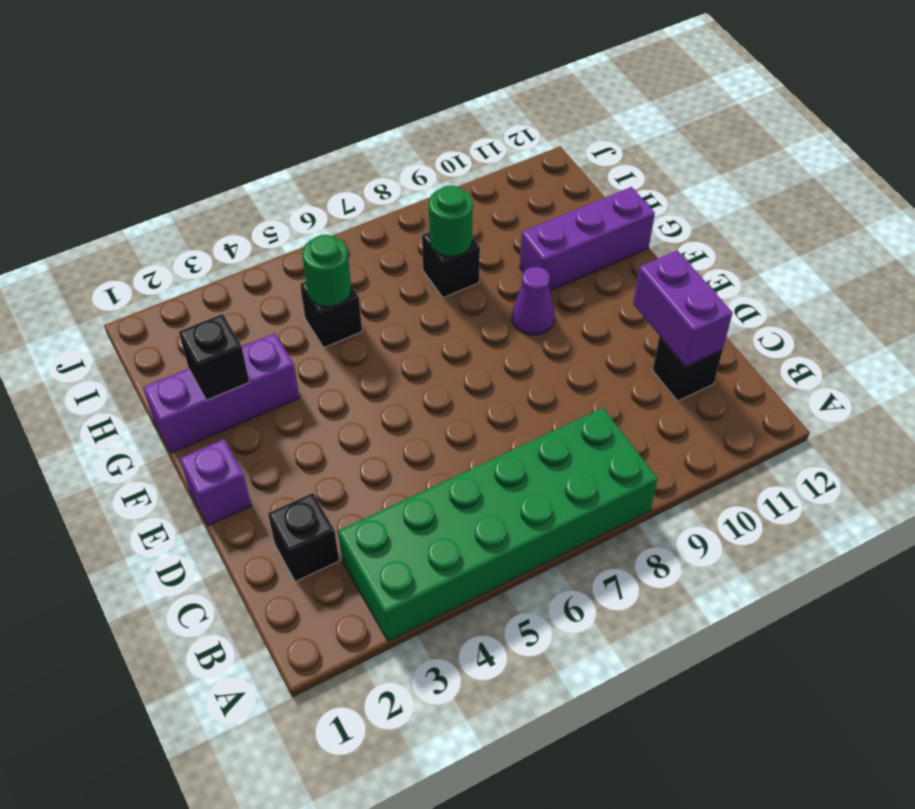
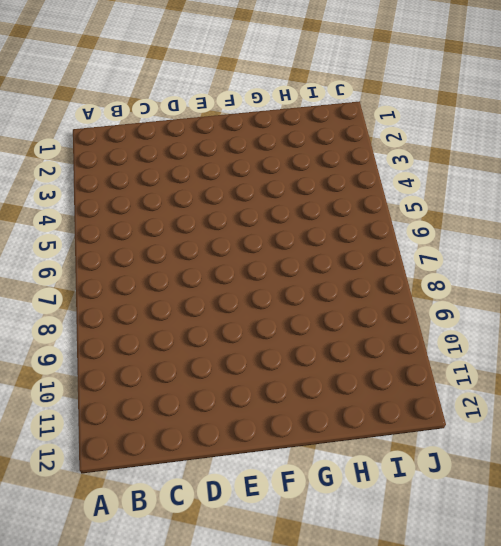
none -> green 2x6 brick [338,408,657,641]
none -> black 1x1 brick [268,493,339,582]
none -> black 1x1 brick [653,336,723,401]

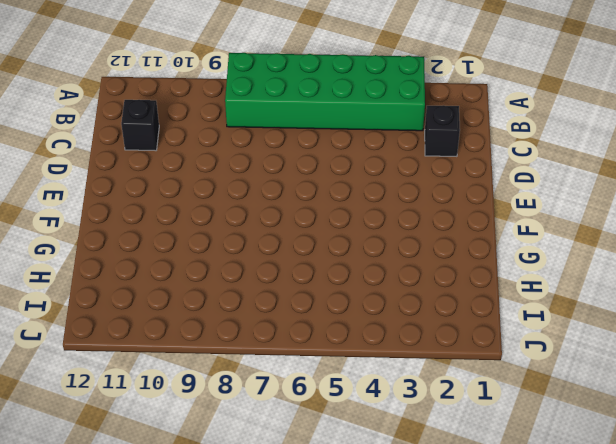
none -> purple 1x1 brick [180,439,251,525]
none -> purple 1x1 cone [512,267,555,335]
none -> purple 1x3 brick [143,333,299,453]

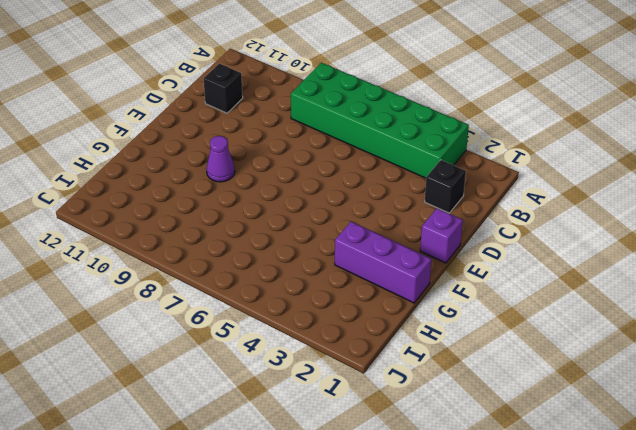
none -> purple 1x3 brick [520,187,655,291]
none -> black 1x1 brick [300,282,362,347]
none -> black 1x1 brick [422,232,480,298]

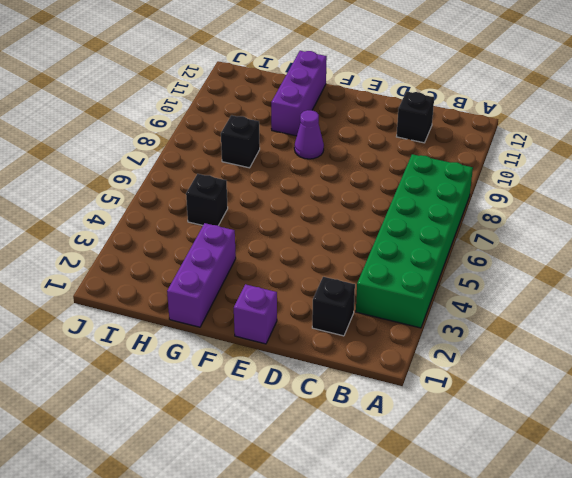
none -> purple 1x2 brick [633,250,732,366]
none -> black 1x1 brick [179,314,249,400]
none -> green 1x1 round brick [302,235,351,306]

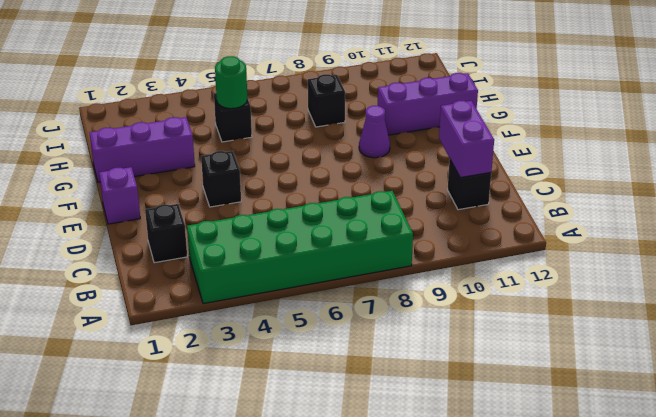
black 1x1 brick [201,151,241,207] -> black 1x1 brick moved to [179,314,249,400]
none -> green 1x1 round brick [429,186,473,256]

